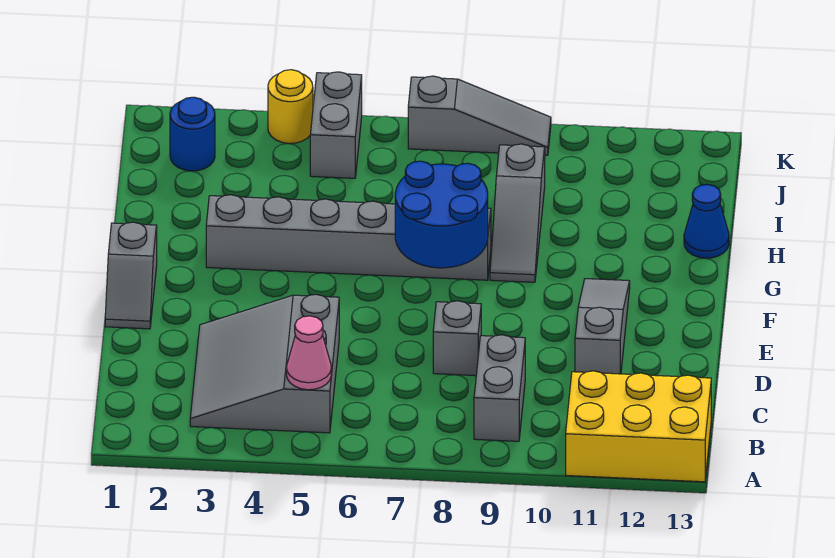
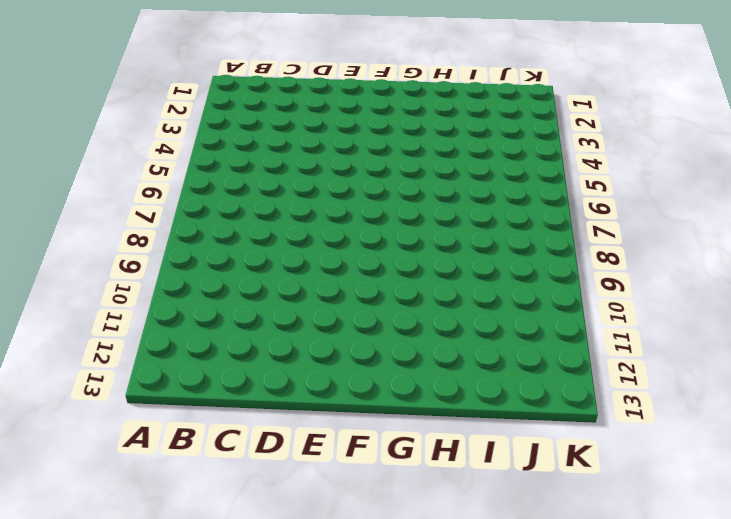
none -> yellow 2x3 brick [566,371,711,482]
none -> grey 3x3 slope [190,294,339,433]
none -> grey 1x2 brick [474,335,525,441]

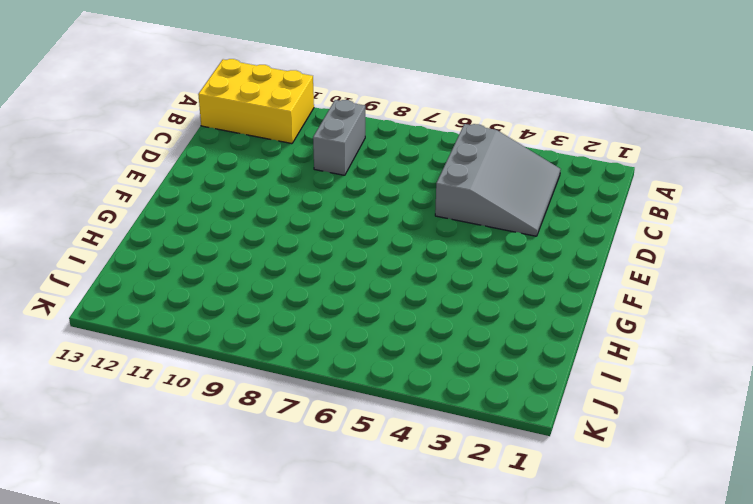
none -> grey 1x1 brick [433,301,481,376]
none -> grey 1x3 slope [575,279,630,374]
none -> grey 1x2 slope [105,222,157,329]

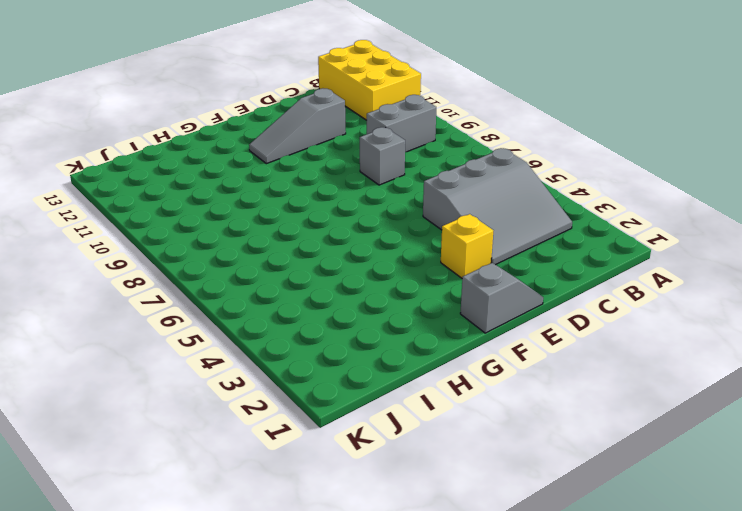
yellow 1x1 brick [441,214,493,278] -> none
none -> grey 1x6 brick [206,195,491,280]
none -> grey 1x3 slope [490,144,545,282]
none -> blue 1x1 cone [684,184,729,258]

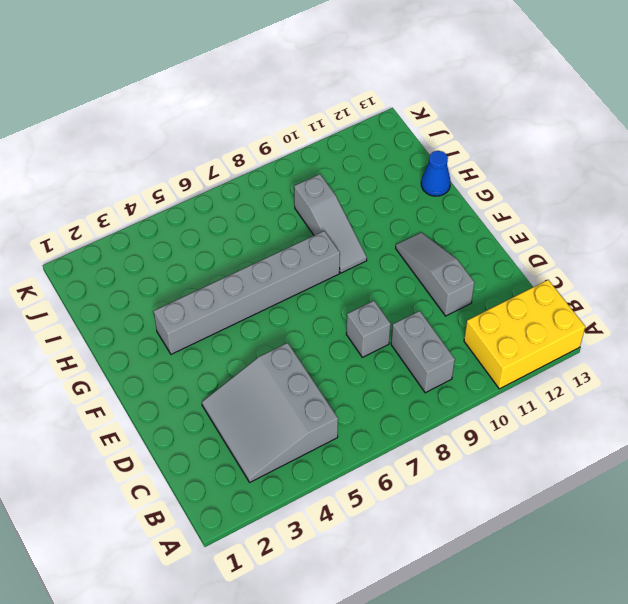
none -> grey 1x2 slope [105,222,157,329]
none -> blue 1x1 round brick [170,97,215,171]
none -> grey 1x2 brick [310,72,362,178]

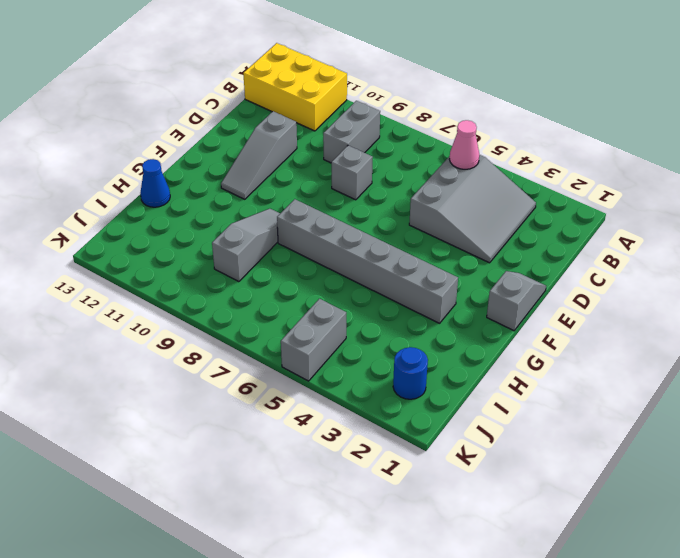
none -> yellow 1x1 round brick [268,70,313,144]
none -> grey 1x3 slope [408,76,551,155]
none -> blue 2x2 round brick [395,161,488,268]

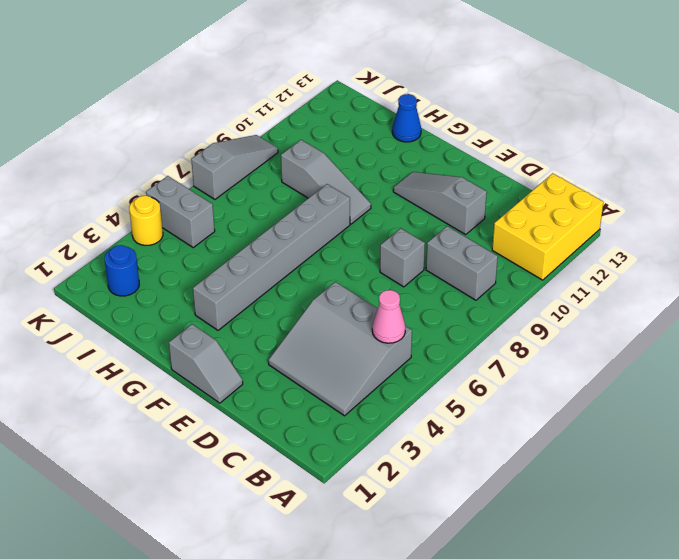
none -> blue 2x2 round brick [395,161,488,268]

